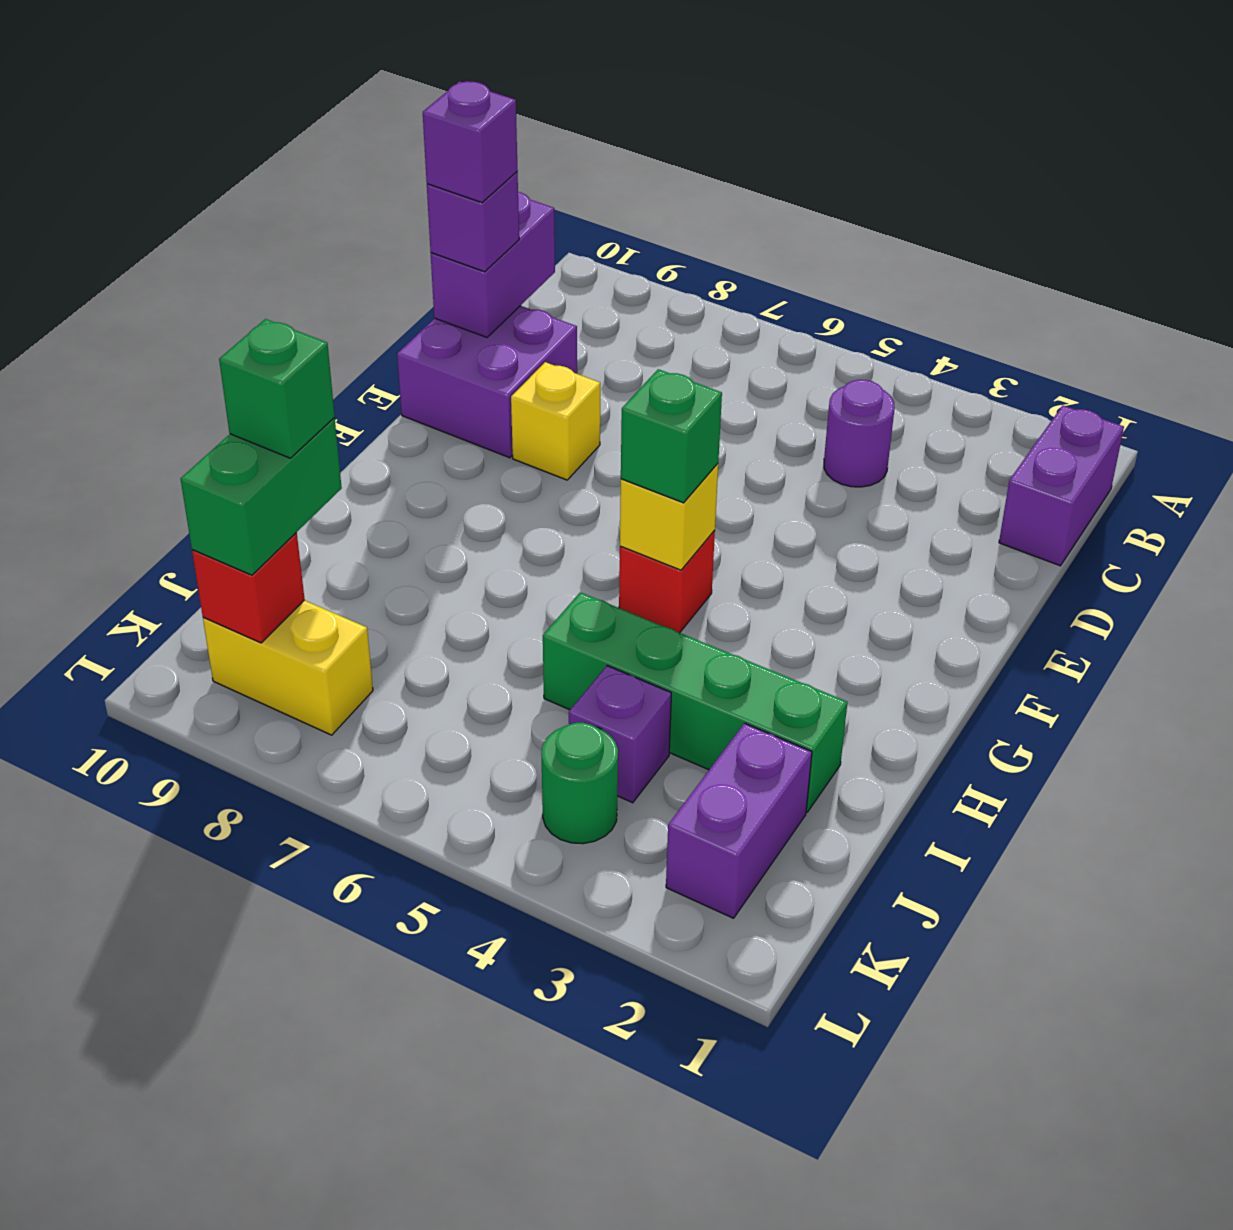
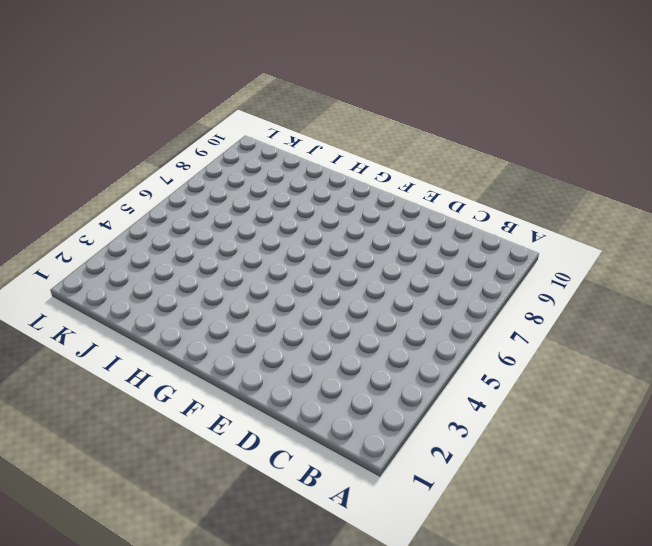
none -> purple 1x2 brick [999,405,1124,566]
none -> purple 1x1 round brick [824,380,895,487]
none -> purple 2x2 brick [397,306,577,458]

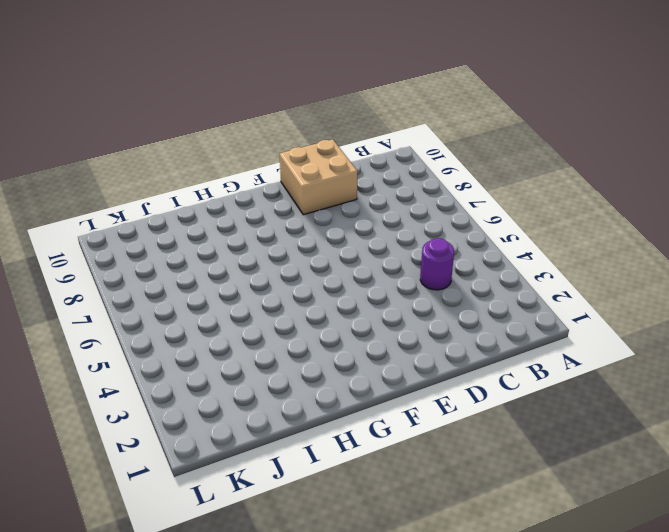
tan 2x2 brick [280,139,358,215] -> purple 2x2 brick [397,306,577,458]
none -> purple 1x2 brick [999,405,1124,566]
none -> yellow 1x1 brick [511,362,600,480]
none -> red 1x1 brick [619,530,715,633]

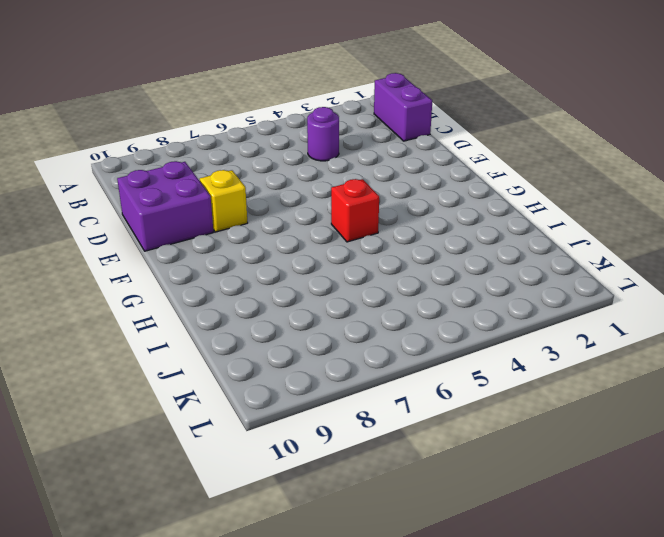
none -> green 1x4 brick [543,592,848,812]
none -> purple 1x2 brick [666,723,812,918]
none -> purple 1x1 brick [569,666,671,803]

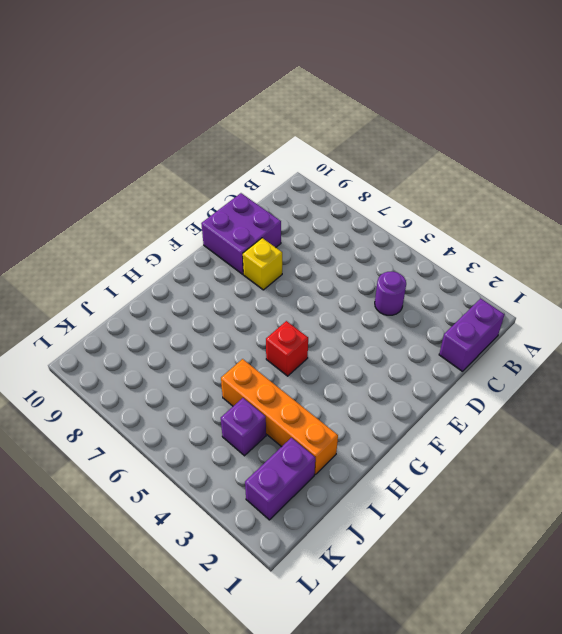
orange 1x4 brick [221,359,338,474] -> green 1x4 brick [543,592,848,812]
none -> green 1x1 round brick [541,723,618,844]
none -> yellow 1x2 brick [203,600,373,735]
none -> purple 1x2 brick [431,192,555,337]

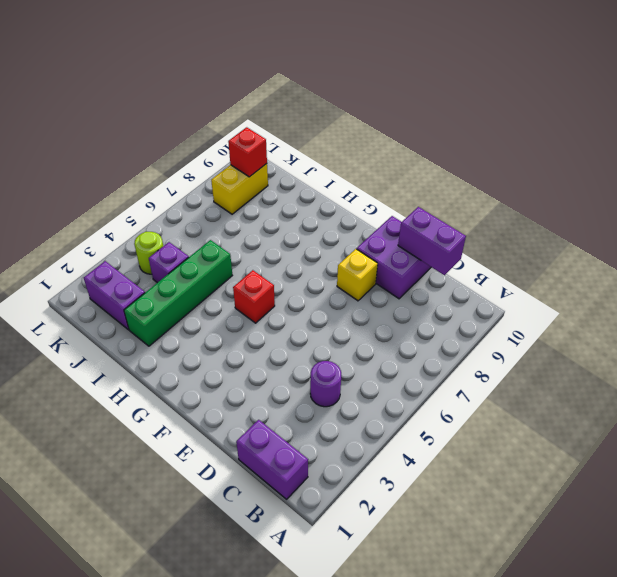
lime 1x1 round brick [134,232,163,274] -> green 1x1 round brick [541,723,618,844]
none -> yellow 1x1 brick [620,464,718,570]
none -> purple 1x1 brick [427,172,519,272]
none -> green 1x1 brick [621,369,722,503]

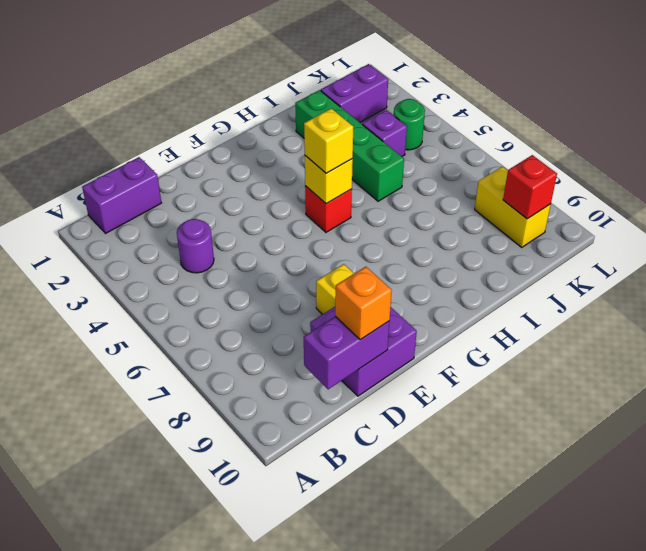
orange 1x1 brick [335,267,392,340] -> purple 1x1 brick [427,172,519,272]
yellow 1x1 brick [304,109,353,173] -> green 1x1 brick [621,369,722,503]
none -> green 1x2 brick [181,418,342,575]
none -> purple 1x1 brick [423,81,518,203]
none -> green 1x1 brick [219,319,335,458]

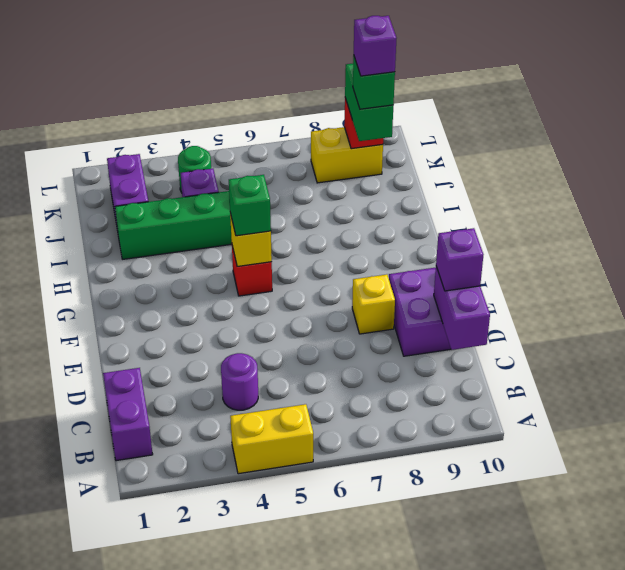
yellow 1x2 brick [230,404,313,474] -> none
purple 1x1 brick [354,16,396,76] -> purple 1x1 brick moved to [423,81,518,203]

